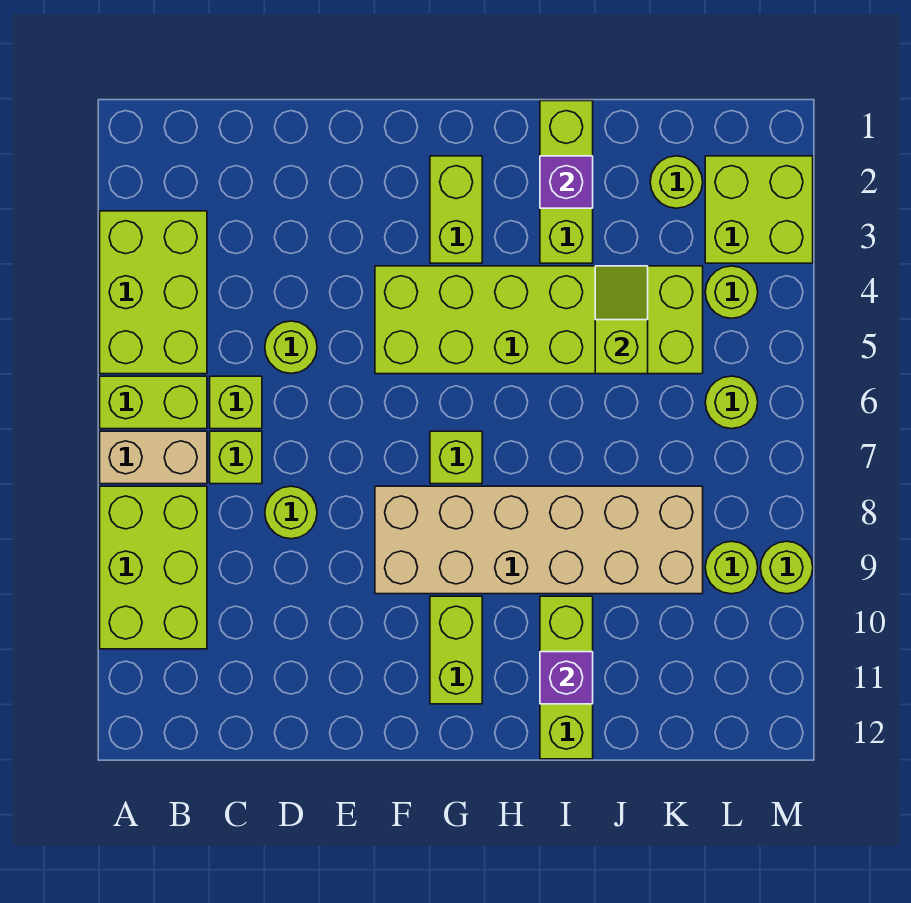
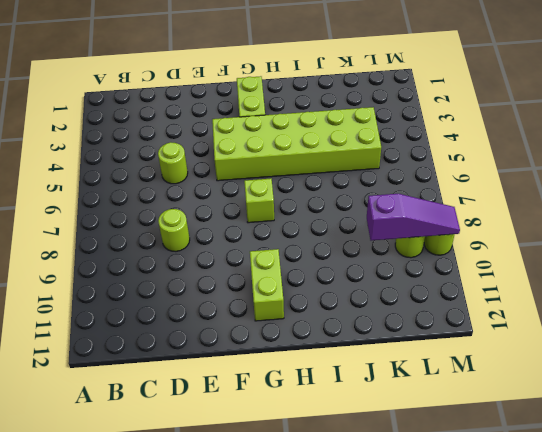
purple 1x3 slope [367,194,460,241] -> none
none -> lime 2x3 brick [100,211,207,374]
none -> lime 1x2 brick [100,376,207,429]
none -> tan 1x2 brick [100,431,207,484]

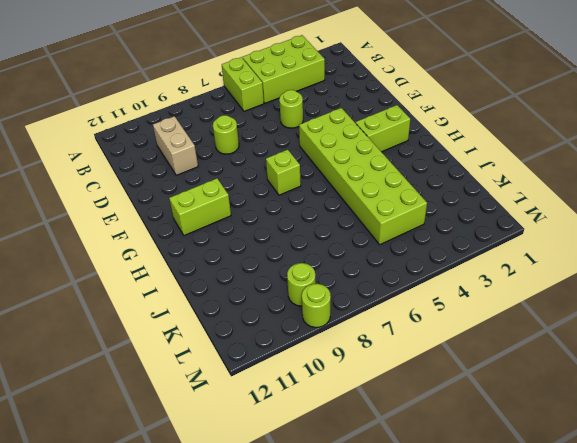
tan 1x2 brick [153,116,198,175] -> tan 1x2 brick moved to [100,431,207,484]
none -> lime 2x3 brick [100,486,207,649]
none -> lime 1x1 brick [210,376,262,429]
none -> lime 1x1 brick [210,431,262,484]

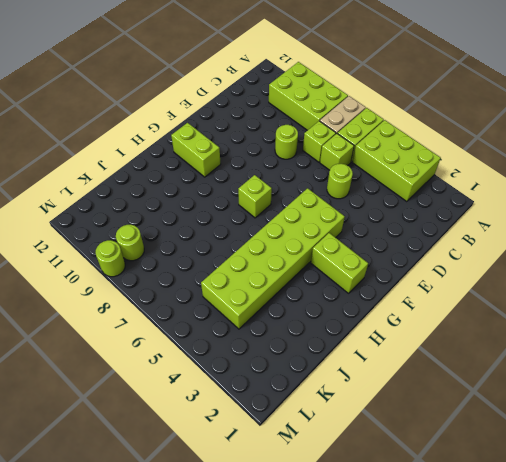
none -> tan 2x6 brick [375,486,703,594]
none -> lime 1x3 brick [540,101,593,263]
none -> lime 1x3 brick [540,596,593,759]

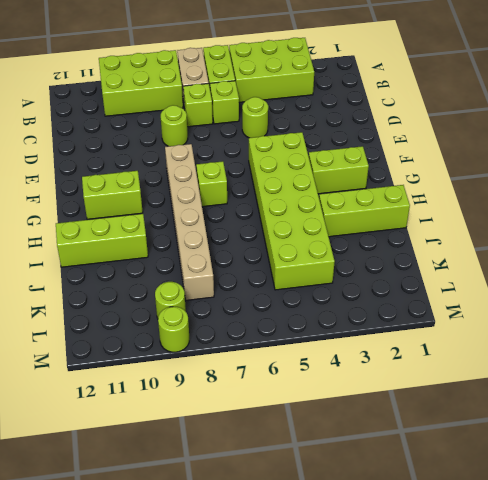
tan 1x6 brick [165,144,214,300] -> tan 2x6 brick [375,486,703,594]
none -> lime 1x1 round brick [650,156,703,208]
none -> lime 2x2 brick [705,156,813,263]
none -> lime 1x1 round brick [705,266,758,318]

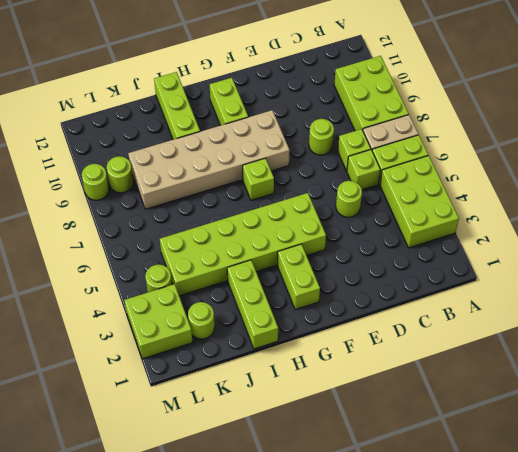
none -> lime 1x1 round brick [705,376,758,429]
none -> purple 1x1 brick [540,156,593,208]
none -> purple 1x1 brick [540,652,593,704]

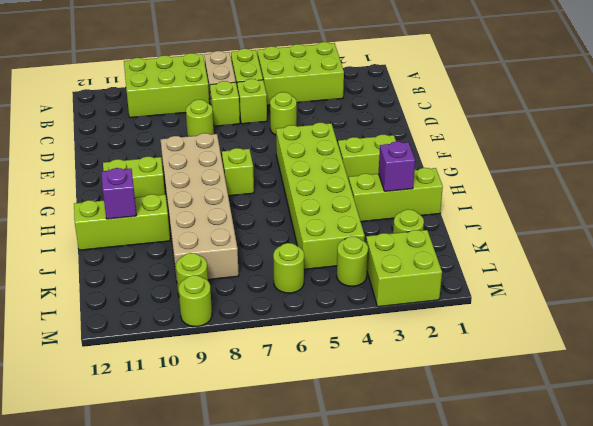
none -> lime 1x2 slope [595,266,648,374]

